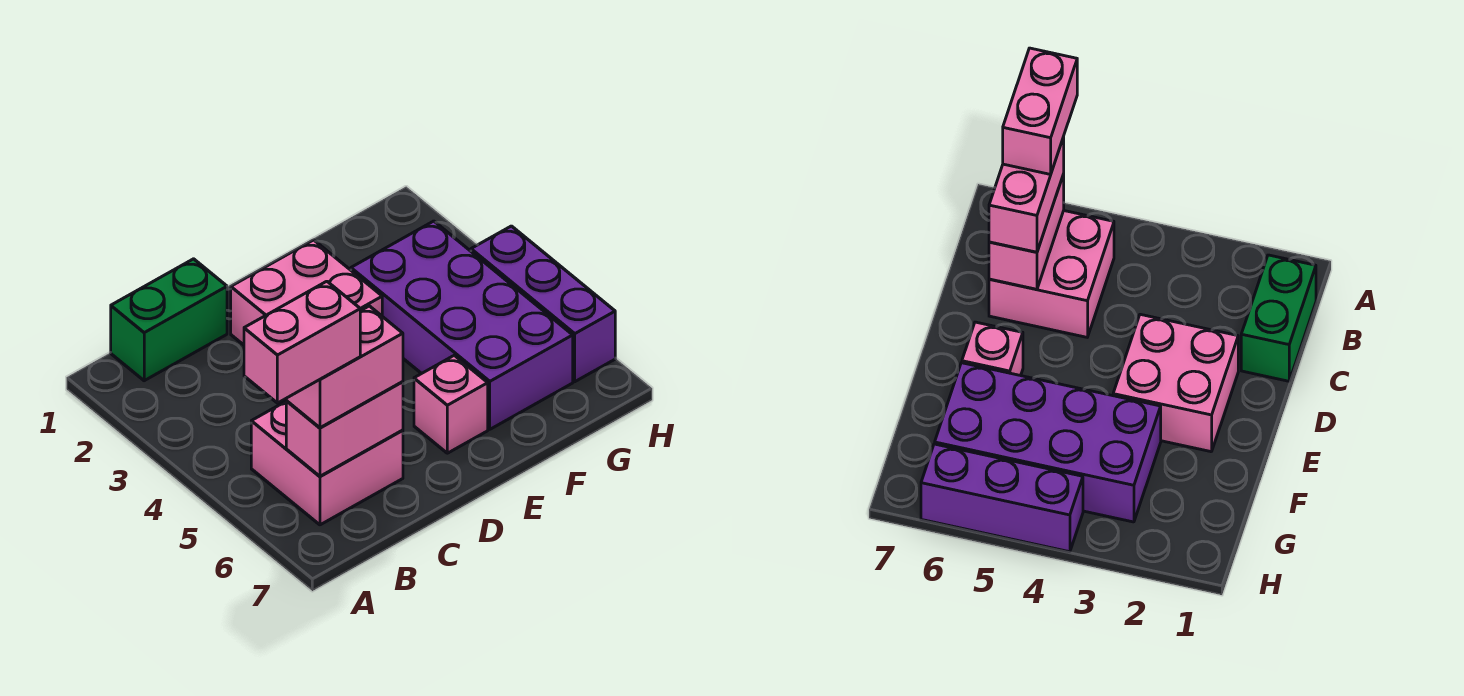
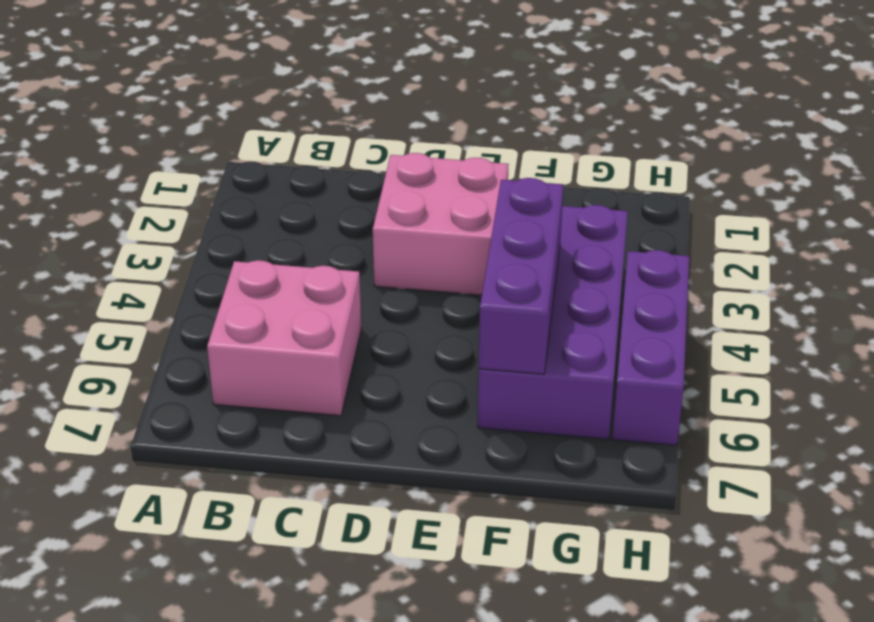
purple 1x3 brick [479,178,563,374] -> none
none -> green 1x2 brick [111,259,227,381]
none -> pink 1x1 brick [414,355,488,453]

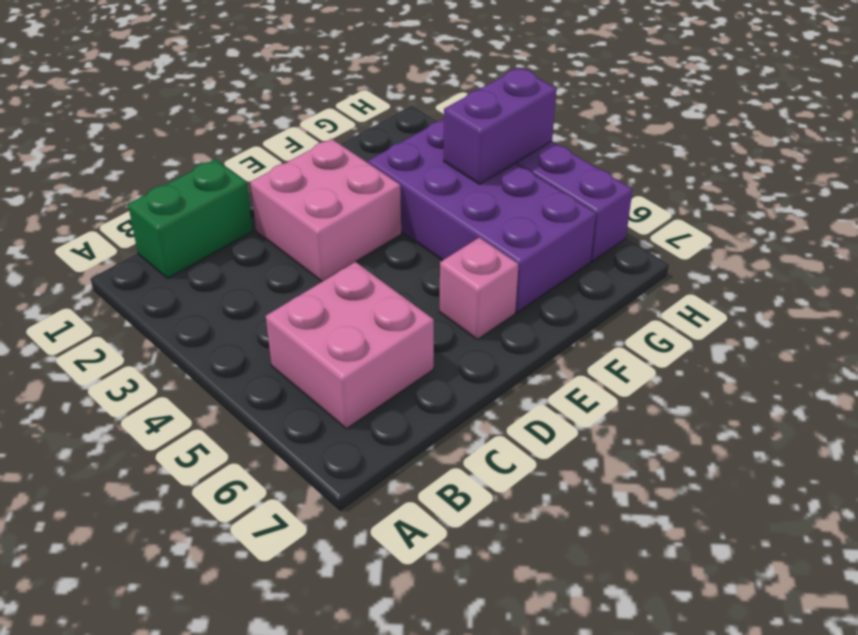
purple 1x2 brick [444,68,556,184] -> none
none -> pink 1x2 brick [286,382,403,476]
none -> pink 1x2 brick [286,306,403,428]

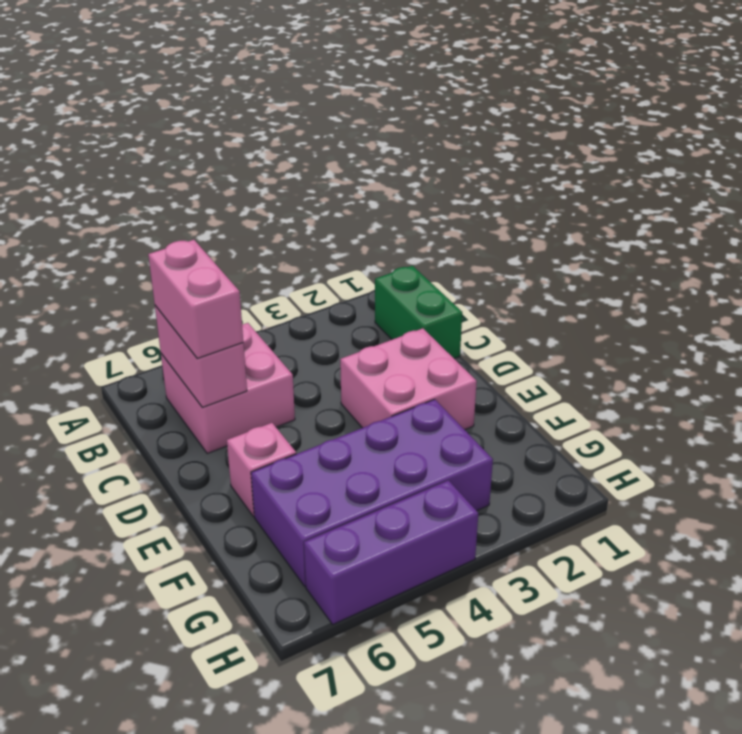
none -> pink 1x2 brick [244,281,360,403]

